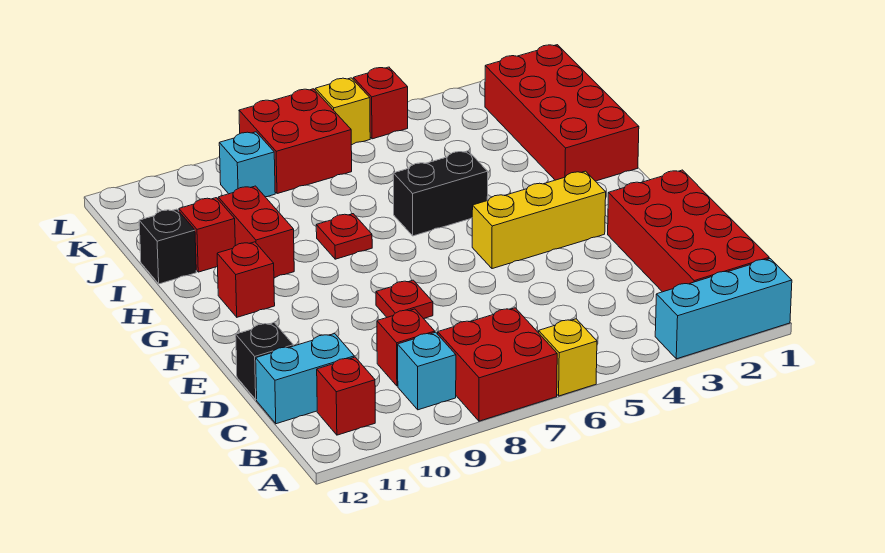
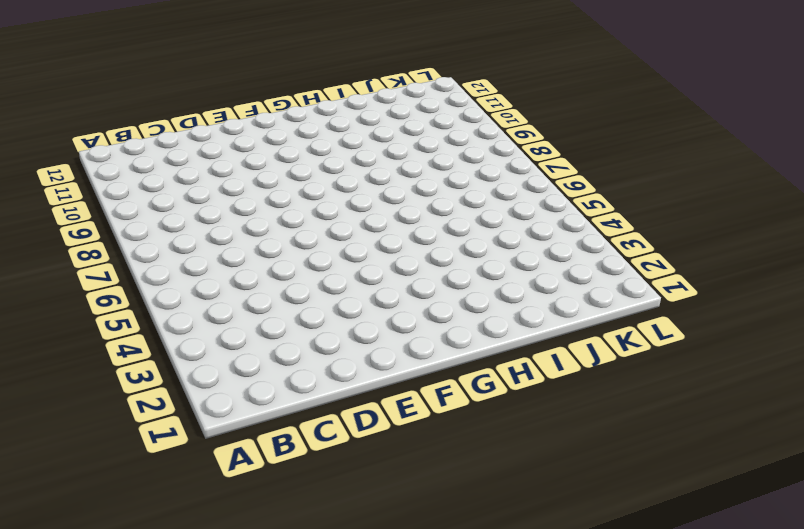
none -> cyan 1x3 brick [655,259,792,359]
none -> yellow 1x1 brick [539,319,597,396]
none -> red 2x2 brick [438,308,557,421]

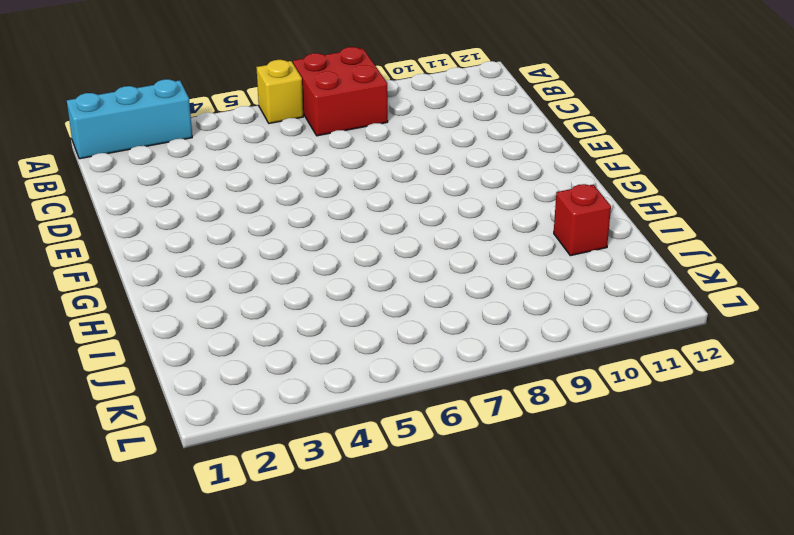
none -> red 2x4 brick [608,170,769,292]
none -> cyan 1x1 brick [398,332,456,410]
none -> red 1x1 brick [317,357,375,435]

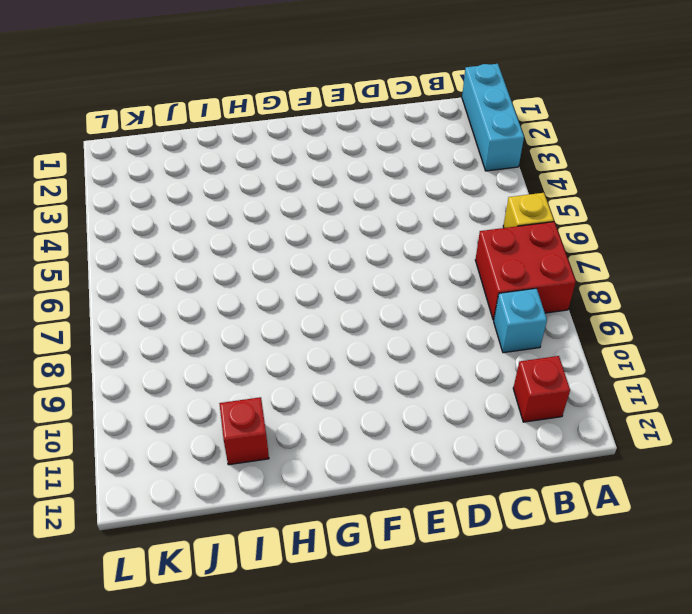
none -> red 2x4 brick [608,170,769,292]
none -> red 1x1 brick [377,309,435,386]
none -> cyan 1x2 brick [256,334,354,424]

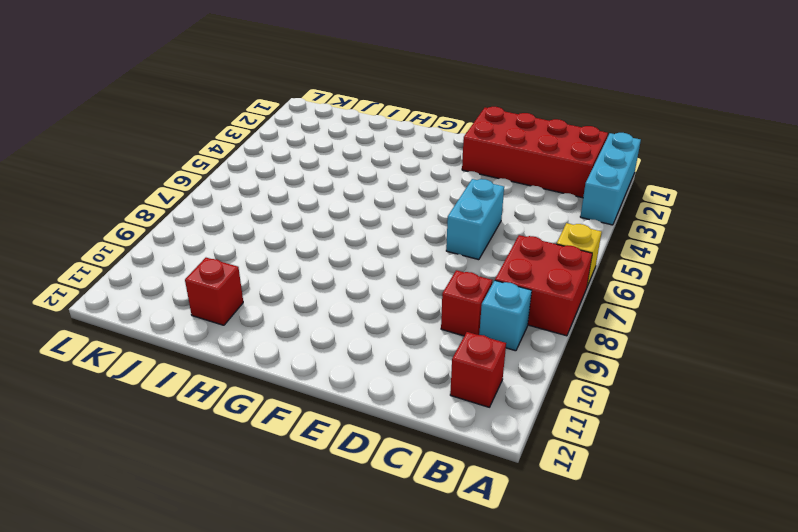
cyan 1x2 brick [446,179,504,260] -> cyan 1x2 brick moved to [256,334,354,424]
none -> black 1x1 brick [236,323,293,400]
none -> red 1x1 plate [376,280,433,319]
none -> yellow 1x3 brick [472,171,606,269]

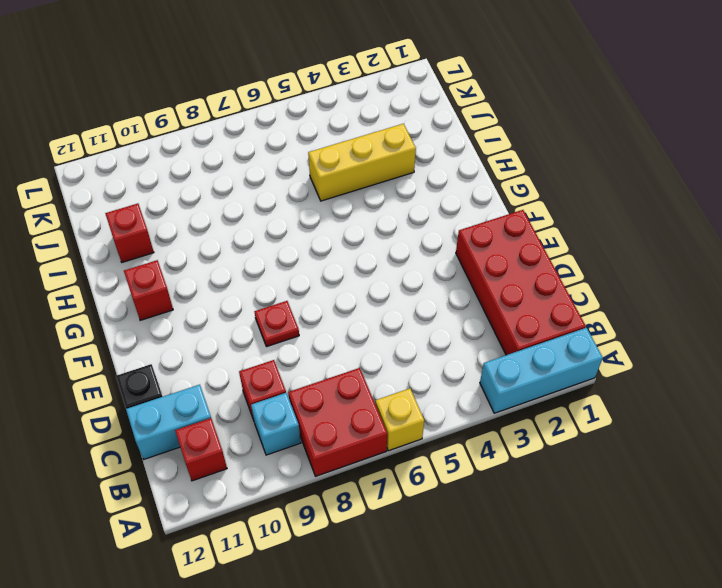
yellow 1x3 brick [308,124,416,201] -> yellow 1x3 brick moved to [472,171,606,269]
none -> red 2x4 brick [485,45,639,181]
none -> black 1x2 brick [393,151,488,236]
none -> red 1x1 plate [316,214,372,259]

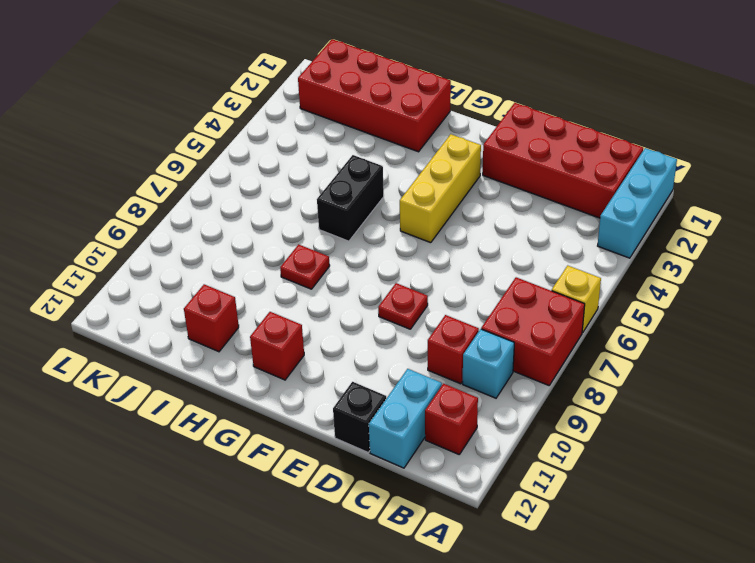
none -> red 1x2 brick [218,186,294,278]
none -> black 1x1 brick [139,209,196,284]
none -> red 2x2 brick [239,89,352,194]

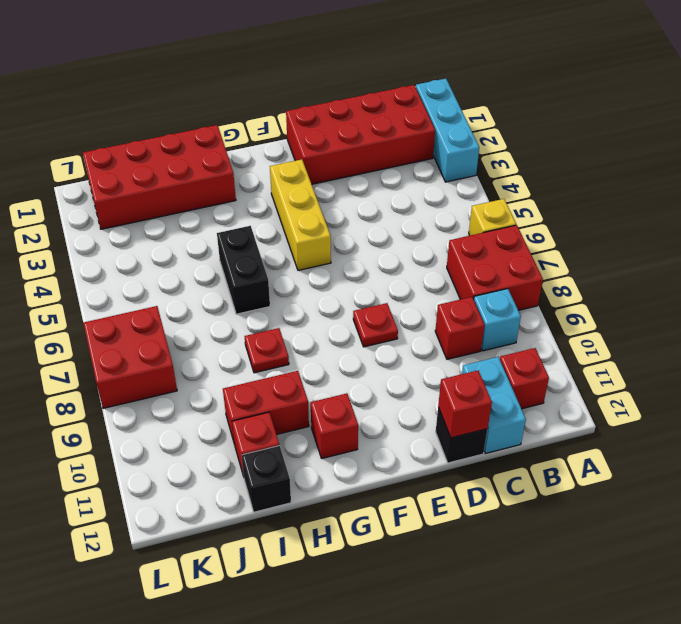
red 1x1 brick [438,370,492,438] -> red 1x1 brick moved to [353,67,408,139]
none -> cyan 1x1 brick [219,132,275,197]
none -> yellow 1x1 brick [315,78,370,145]

